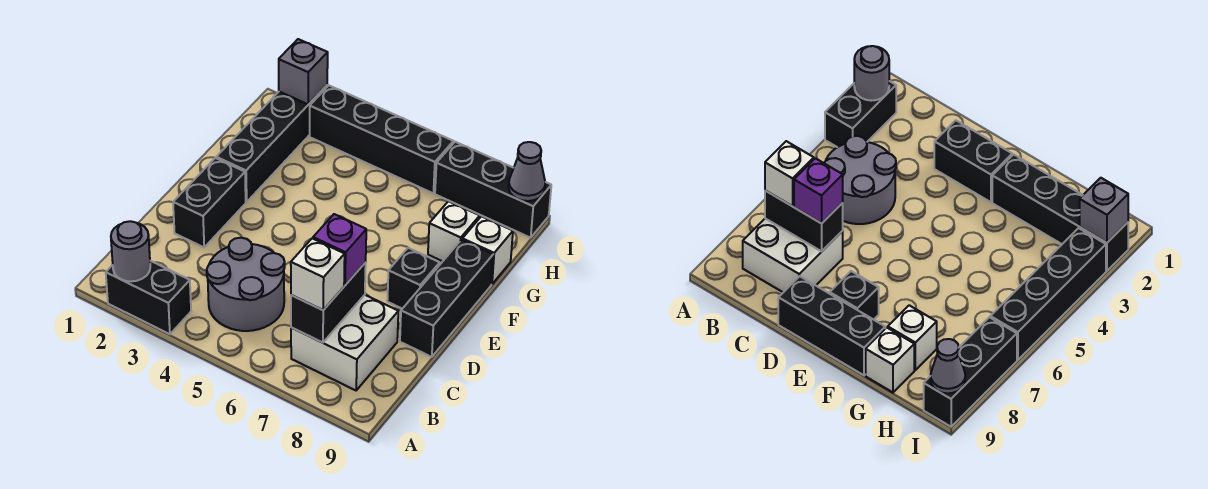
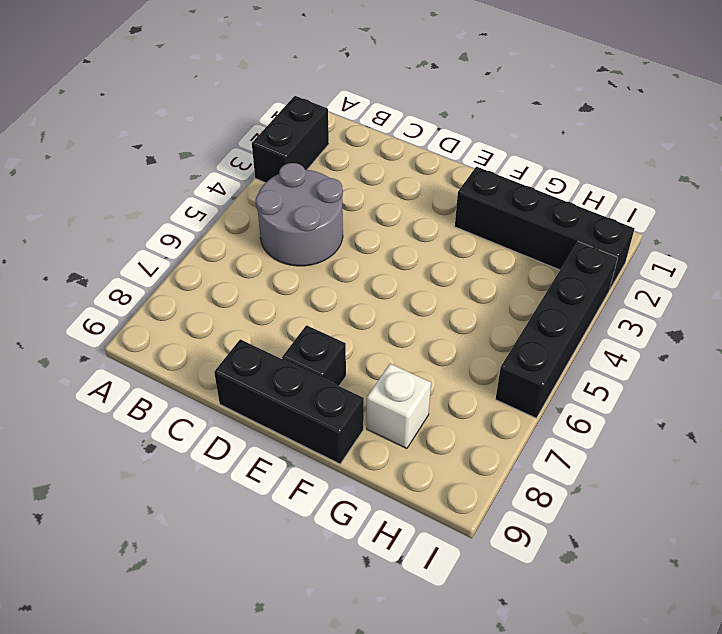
none -> white 2x2 brick [291,295,398,390]
none -> black 1x2 brick [173,158,246,247]
none -> white 1x1 brick [462,216,513,284]

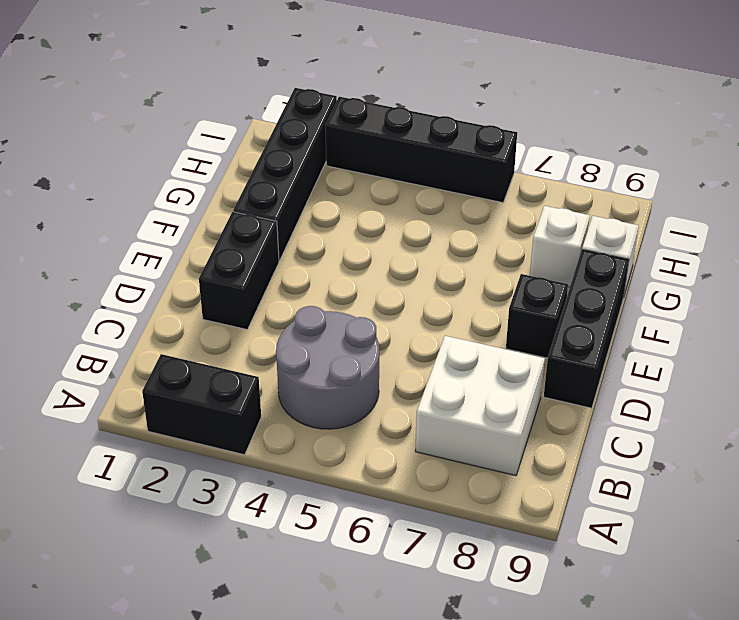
none -> black 1x3 brick [435,142,551,238]
none -> grey 1x1 round brick [111,221,150,281]
none -> black 1x2 brick [291,263,366,343]

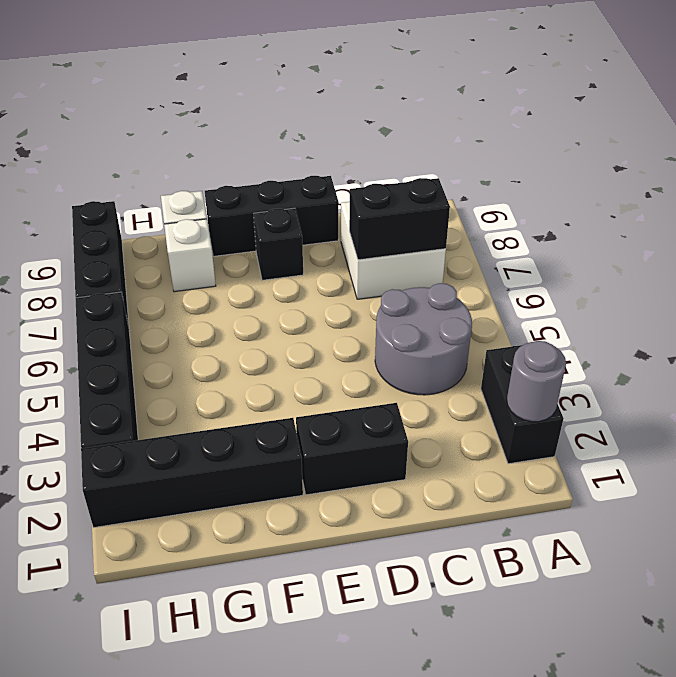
none -> grey 1x1 brick [279,39,328,104]
none -> grey 1x1 cone [509,142,545,201]
none -> white 1x1 brick [291,238,345,310]

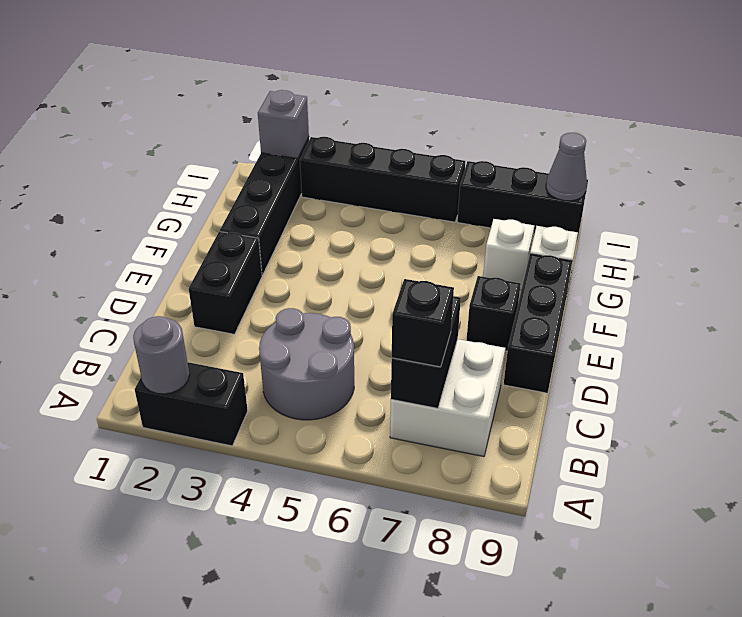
black 1x1 brick [392,279,454,367] -> white 1x1 brick [291,238,345,310]
none -> purple 1x1 brick [313,214,366,285]

